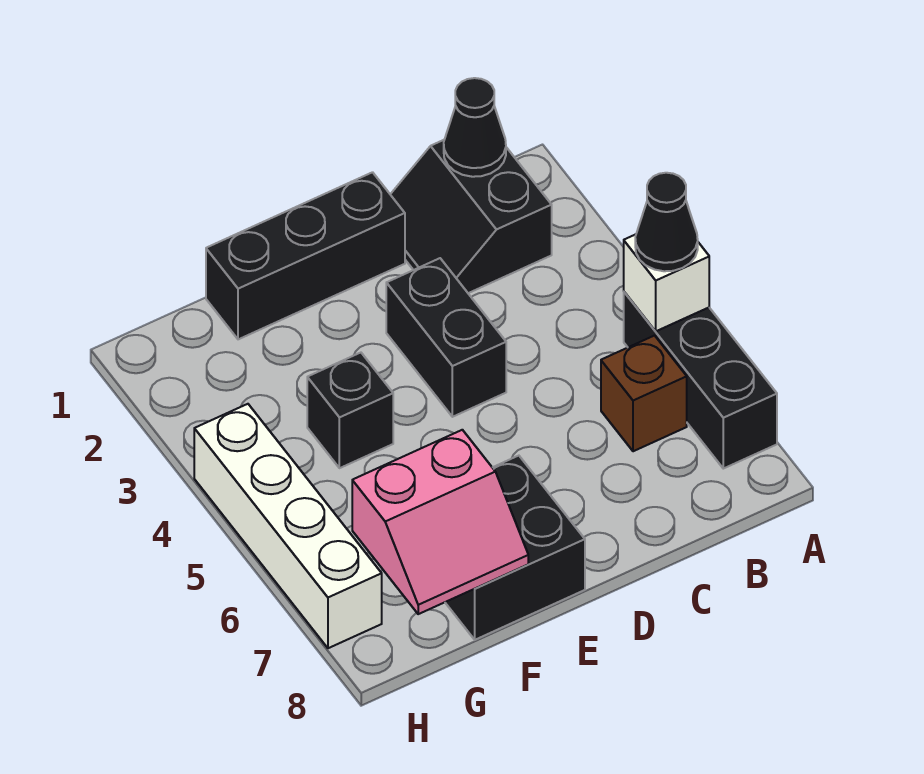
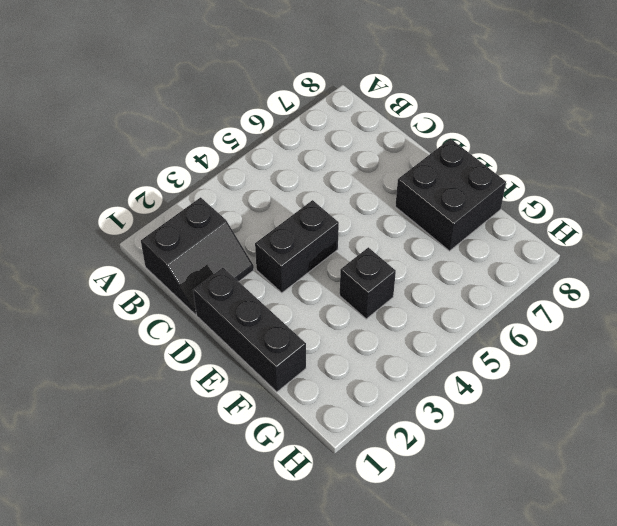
none -> black 1x3 brick [624,292,777,469]
none -> brown 1x1 brick [601,336,687,451]
none -> white 1x4 brick [194,404,382,648]

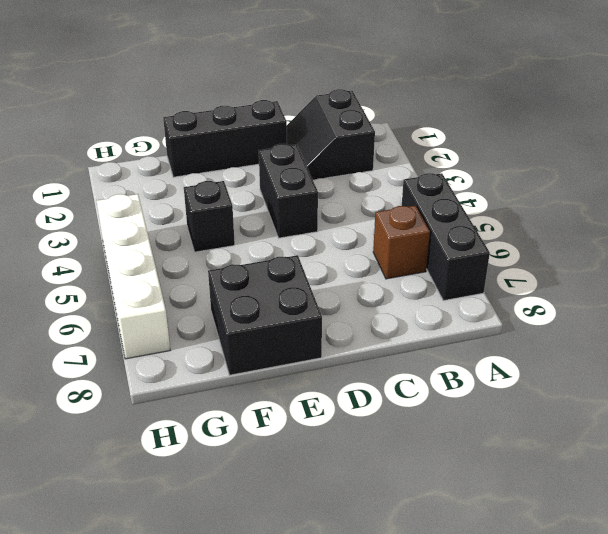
none -> white 1x1 brick [624,234,709,331]
none -> black 1x1 cone [444,78,506,177]
none -> pink 2x2 slope [352,430,528,614]

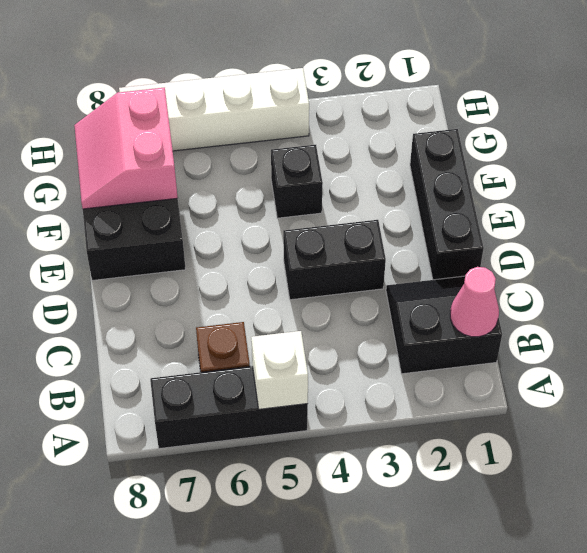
pink 1x1 cone [450,267,499,337] -> black 1x1 cone [444,78,506,177]
none -> black 1x1 cone [635,173,698,271]

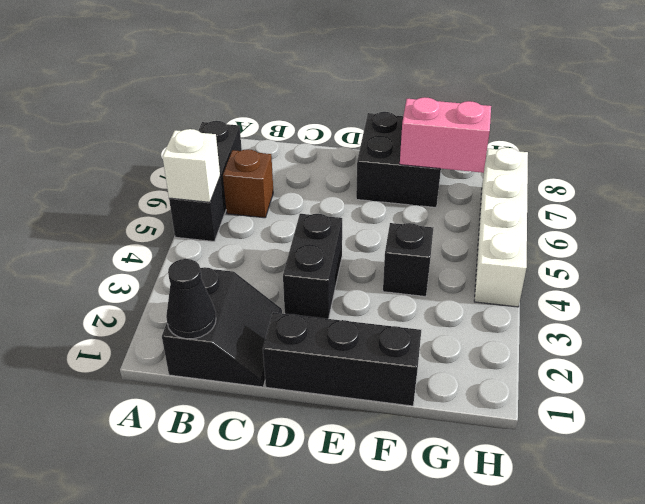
none -> black 1x1 cone [635,173,698,271]

